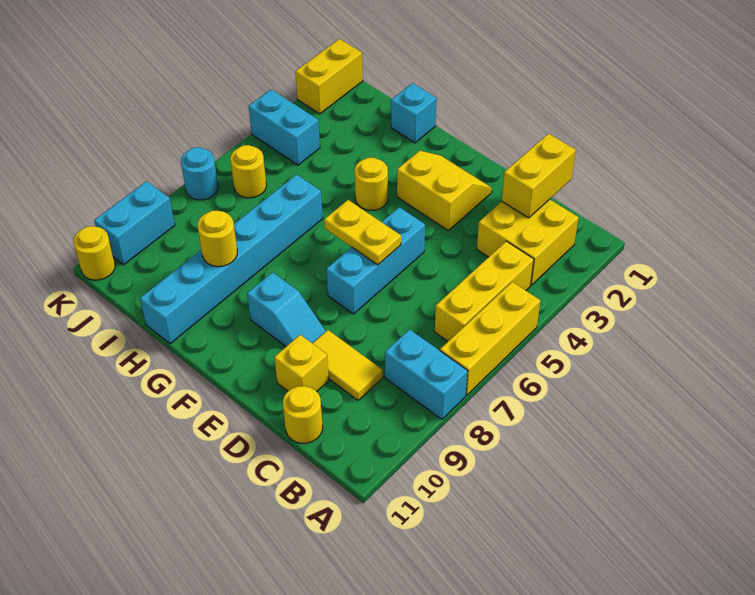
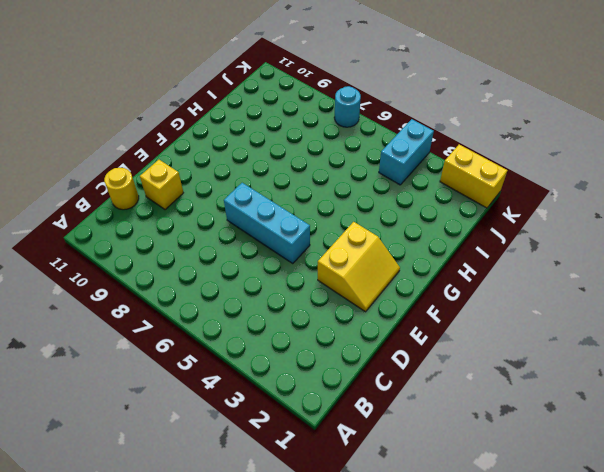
none -> yellow 1x3 brick [440,282,540,395]
none -> cyan 1x2 brick [385,330,468,419]
none -> yellow 2x2 brick [477,199,579,285]

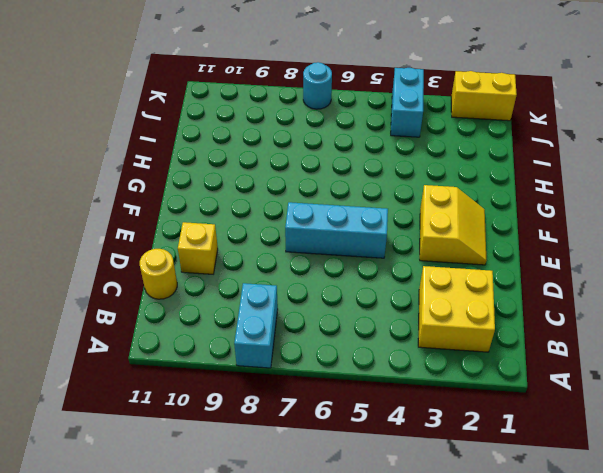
none -> yellow 1x3 brick [440,282,540,395]
none -> yellow 1x3 brick [435,241,534,341]
none -> yellow 1x2 tile [312,330,383,400]

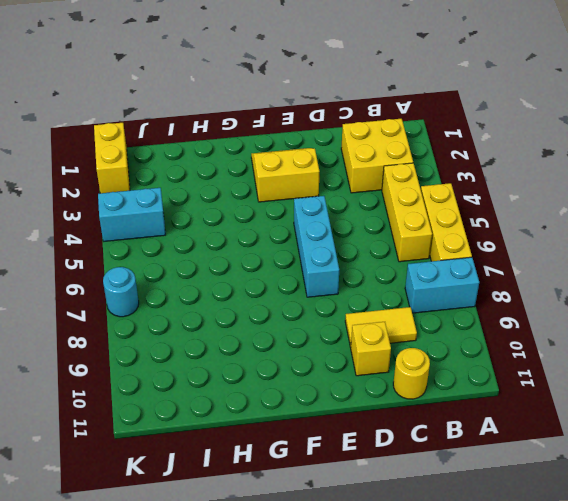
none -> cyan 1x2 slope [247,272,326,346]
none -> yellow 1x1 round brick [355,158,388,210]
none -> cyan 1x1 brick [391,83,437,143]

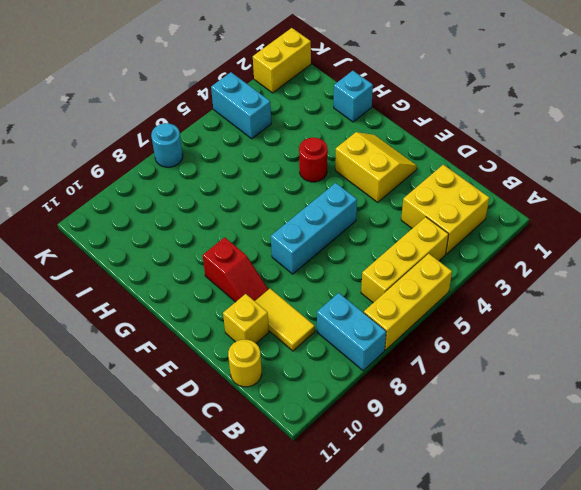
red 1x2 slope [202,237,269,302] -> cyan 1x2 slope [247,272,326,346]
red 1x1 round brick [299,138,328,182] -> yellow 1x1 round brick [355,158,388,210]
none -> cyan 1x6 brick [140,175,323,344]
none -> yellow 1x1 round brick [230,145,266,198]
none -> cyan 1x2 brick [94,181,175,265]

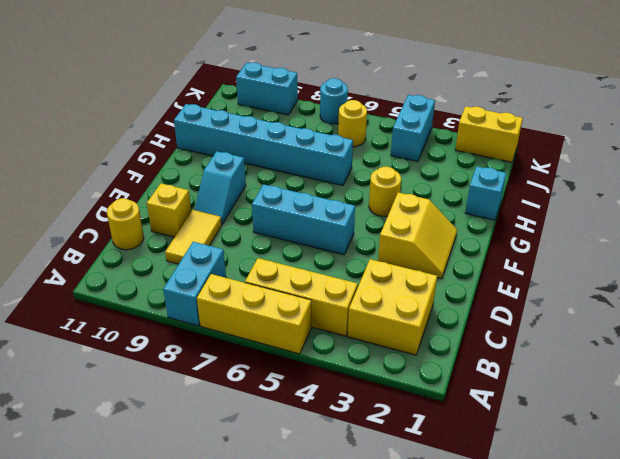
none -> yellow 1x1 round brick [73,226,115,280]
none -> yellow 1x2 brick [502,134,576,218]
none -> yellow 1x2 plate [324,200,401,265]

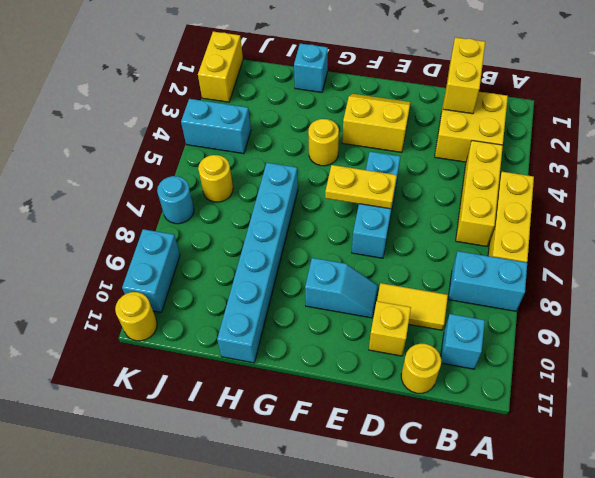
cyan 1x1 brick [441,314,485,369] -> none
none -> yellow 1x1 round brick [198,211,237,267]

